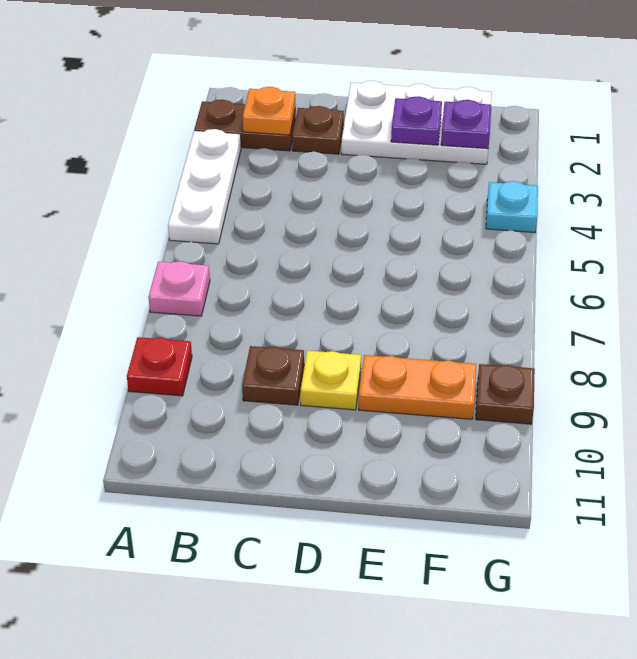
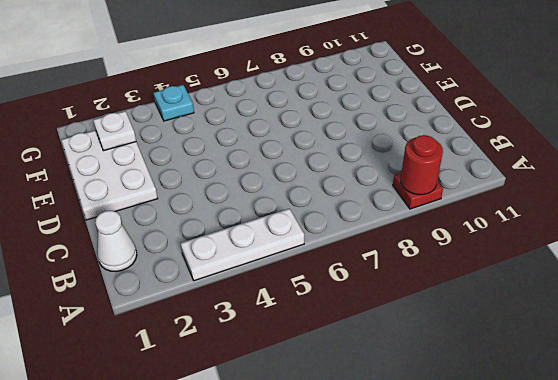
red 1x1 round brick [401,135,443,195] -> none
white 1x1 cone [95,211,137,272] -> none
white 1x1 plate [93,111,136,151] -> purple 1x1 plate [441,100,491,149]
none -> brown 1x2 plate [194,100,296,151]
none -> pink 1x1 plate [149,261,210,316]
none -> brown 1x1 plate [292,106,344,154]

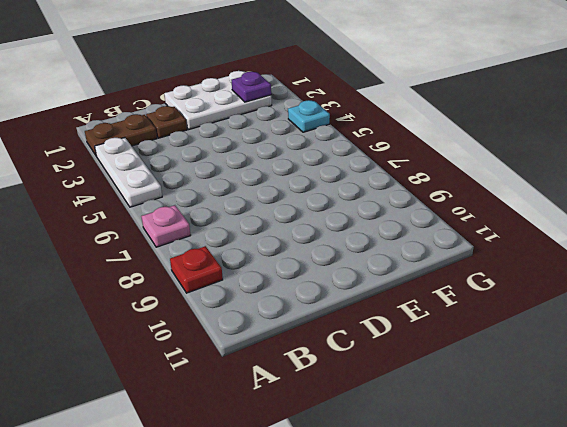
none -> brown 1x1 plate [242,346,304,405]
none -> yellow 1x1 plate [300,351,361,410]
none -> orange 1x2 plate [359,355,476,419]

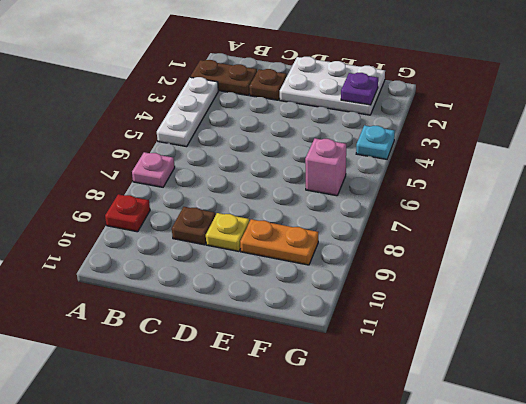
pink 1x1 brick [305,138,346,196] -> none
none -> brown 1x1 plate [476,364,535,424]
none -> orange 1x1 plate [243,87,296,135]
none -> purple 1x1 plate [391,96,442,145]

